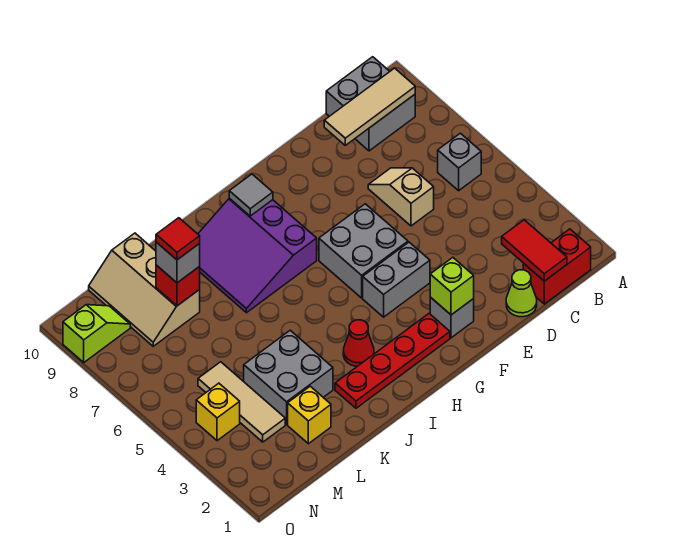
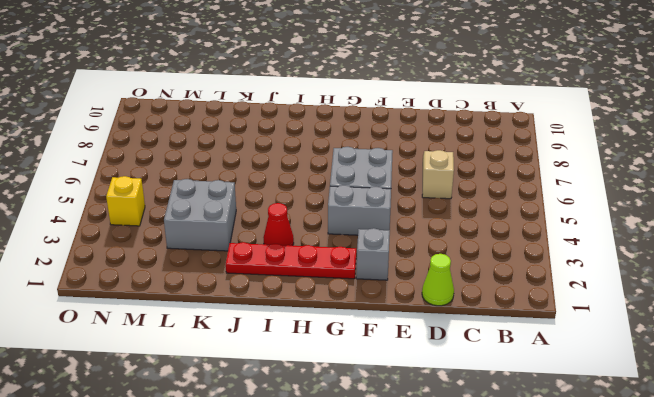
none -> red 1x2 brick [523,229,591,304]
none -> grey 1x1 brick [438,133,481,191]
none -> grey 2x2 brick [326,57,415,151]

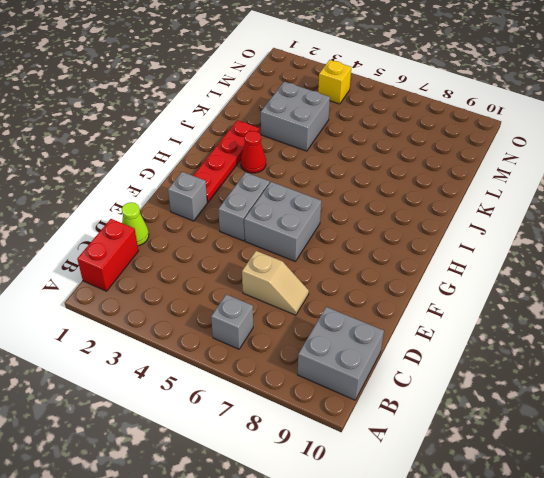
none -> purple 3x3 slope [198,198,317,313]
none -> yellow 1x1 brick [288,386,331,444]
none -> tan 2x3 slope [89,233,200,346]

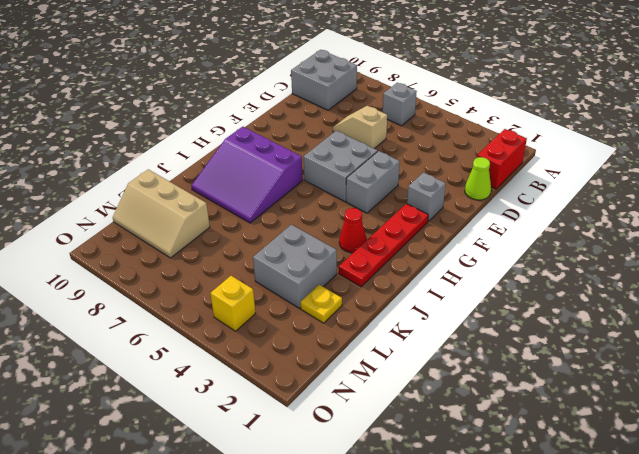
yellow 1x1 plate [301,285,342,323] -> yellow 1x1 brick [288,386,331,444]
none -> tan 1x3 tile [198,362,285,442]
none -> lime 1x2 slope [63,305,130,362]
none -> tan 1x3 tile [324,68,415,145]

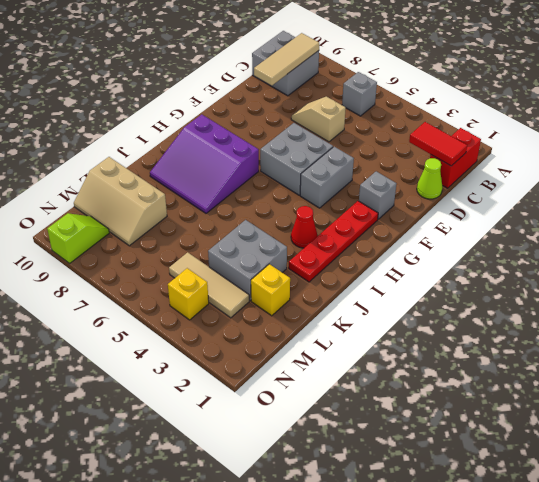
none -> lime 1x1 brick [430,258,474,315]
none -> grey 1x1 tile [229,174,273,216]
none -> red 1x1 brick [156,265,200,306]

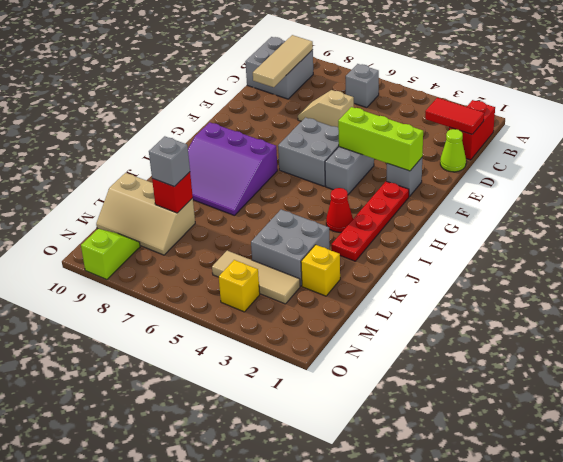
lime 1x3 brick [338,107,423,171] -> lime 1x1 brick [430,258,474,315]
none -> grey 1x1 tile [229,174,273,216]
none -> red 1x1 tile [156,218,200,260]

